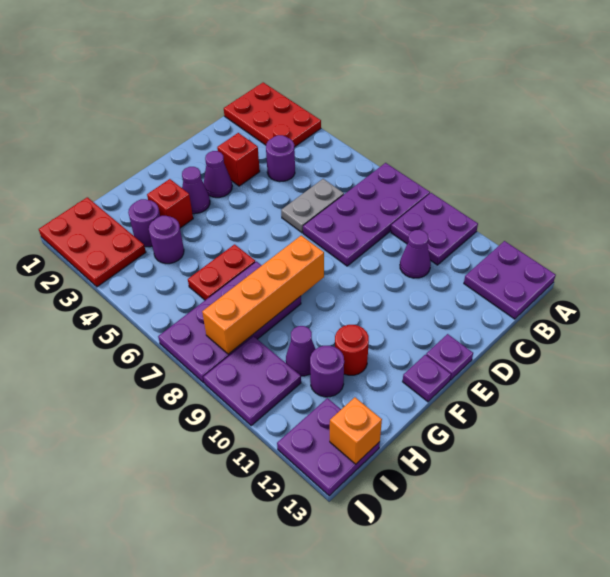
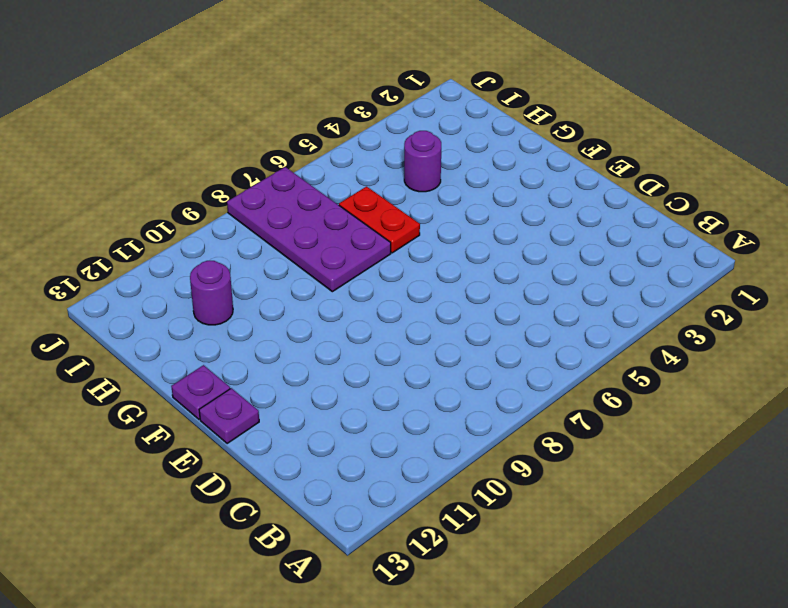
none -> red 2x3 plate [224,82,321,147]
none -> purple 2x4 plate [303,163,430,266]
none -> purple 2x2 plate [391,193,478,265]

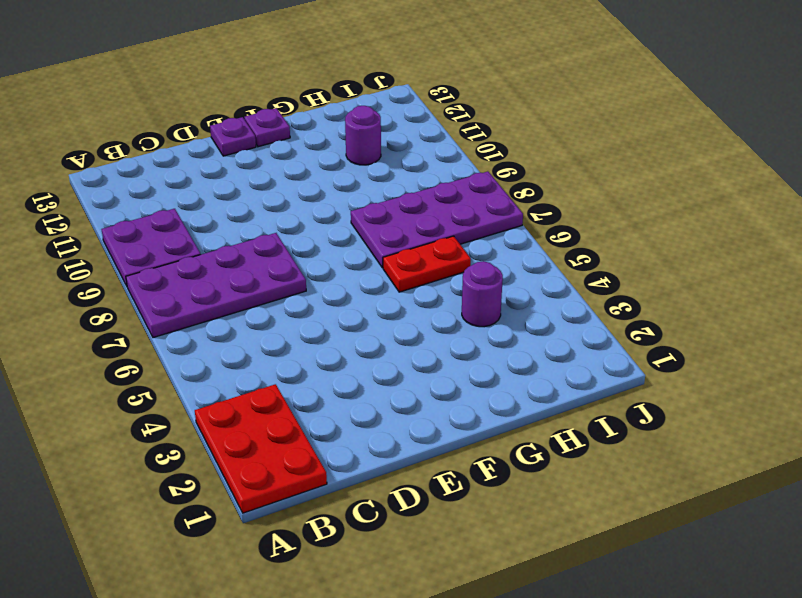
none -> purple 2x2 plate [464,241,556,319]
none -> purple 1x1 round brick [266,135,295,182]
none -> grey 1x2 plate [281,179,344,233]

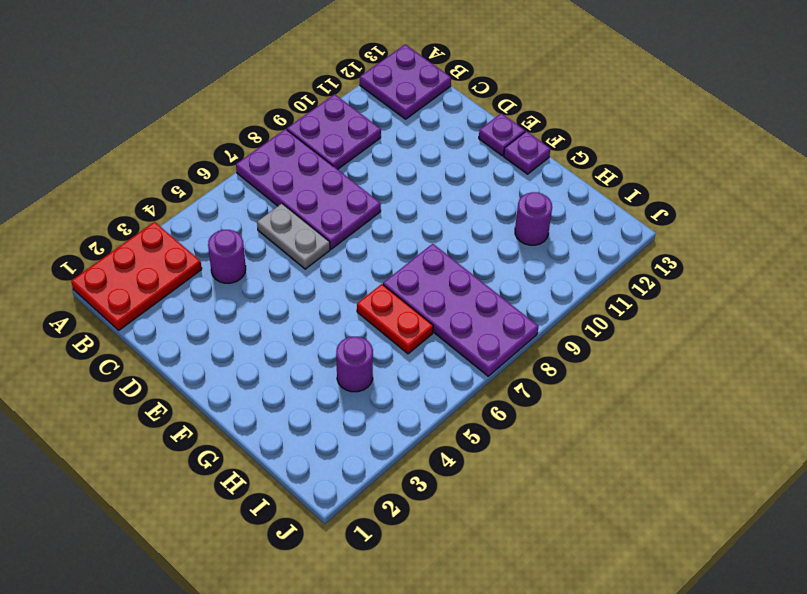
none -> purple 1x1 cone [400,230,431,278]
none -> red 1x1 brick [217,133,260,186]
none -> purple 1x1 cone [204,151,232,198]

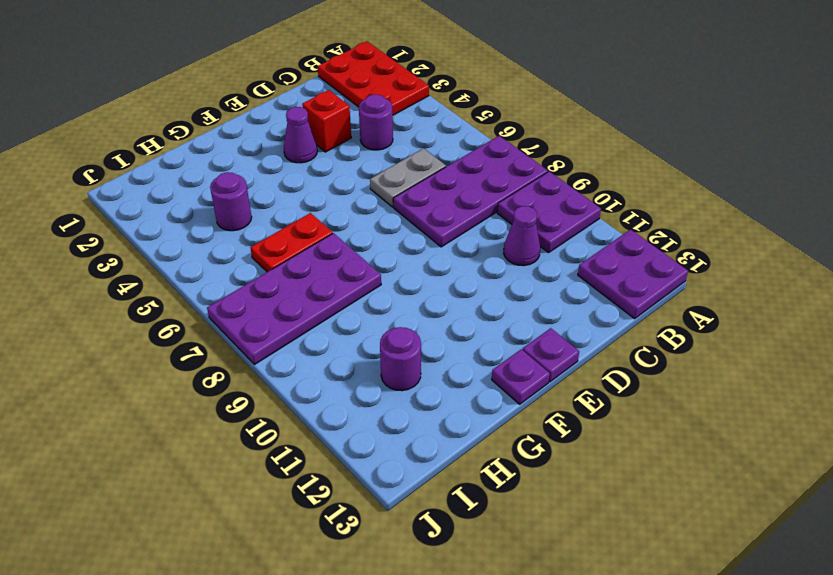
none -> purple 1x1 cone [182,167,210,214]
none -> red 1x1 brick [147,179,193,228]
none -> red 1x1 round brick [335,325,369,375]

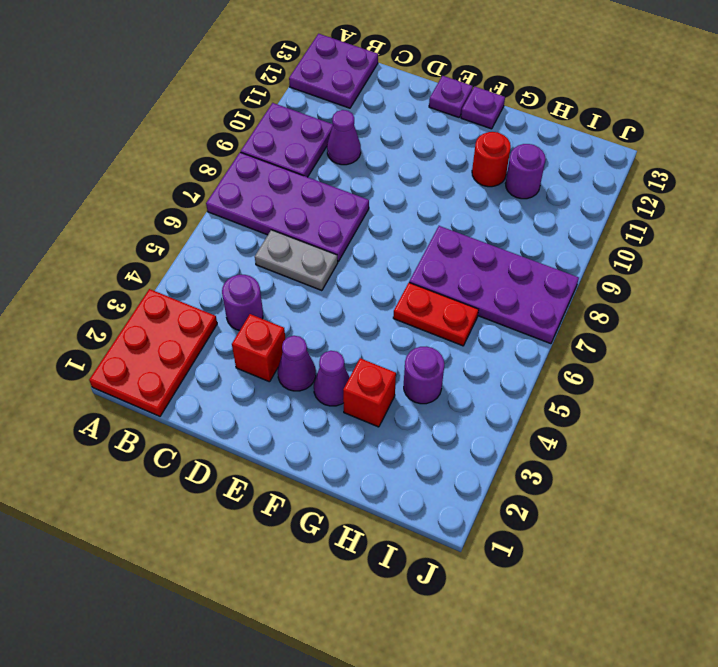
none -> purple 1x1 round brick [128,199,160,247]
none -> purple 1x1 cone [286,326,315,376]
none -> red 2x3 plate [39,197,146,287]

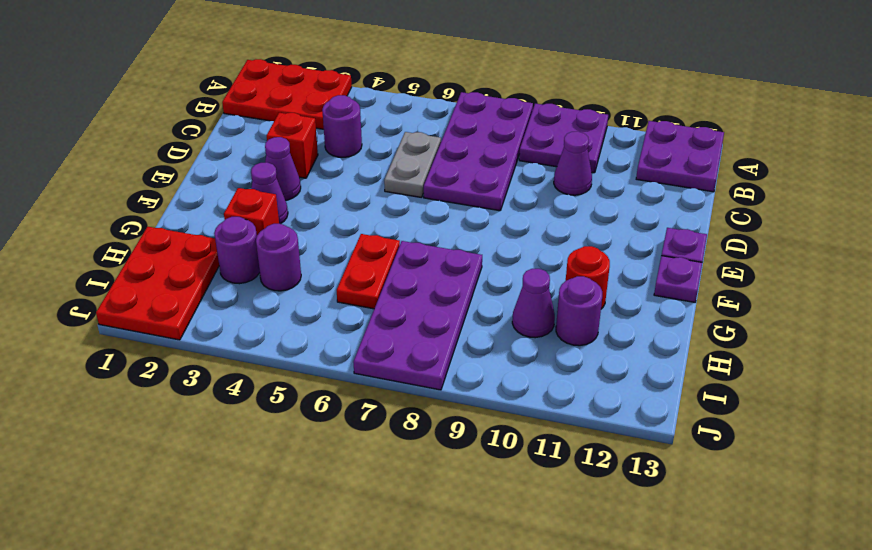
red 2x3 plate [96,227,219,340] -> red 2x3 plate turned to [39,197,146,287]
none -> purple 2x2 plate [203,336,301,425]
none -> purple 2x2 plate [277,398,380,496]
none -> orange 1x4 brick [202,236,324,354]

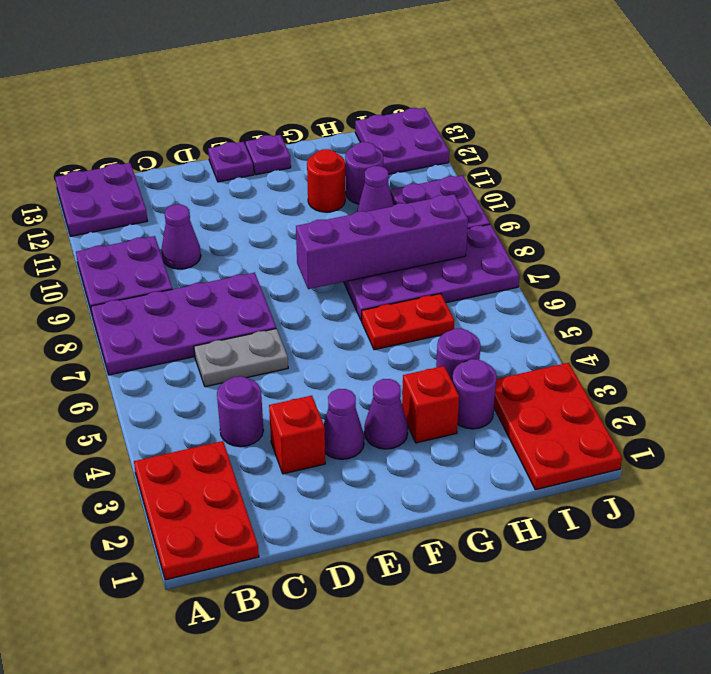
purple 1x4 brick [296,194,468,289] -> orange 1x4 brick [202,236,324,354]
none -> orange 1x1 brick [330,397,382,464]

